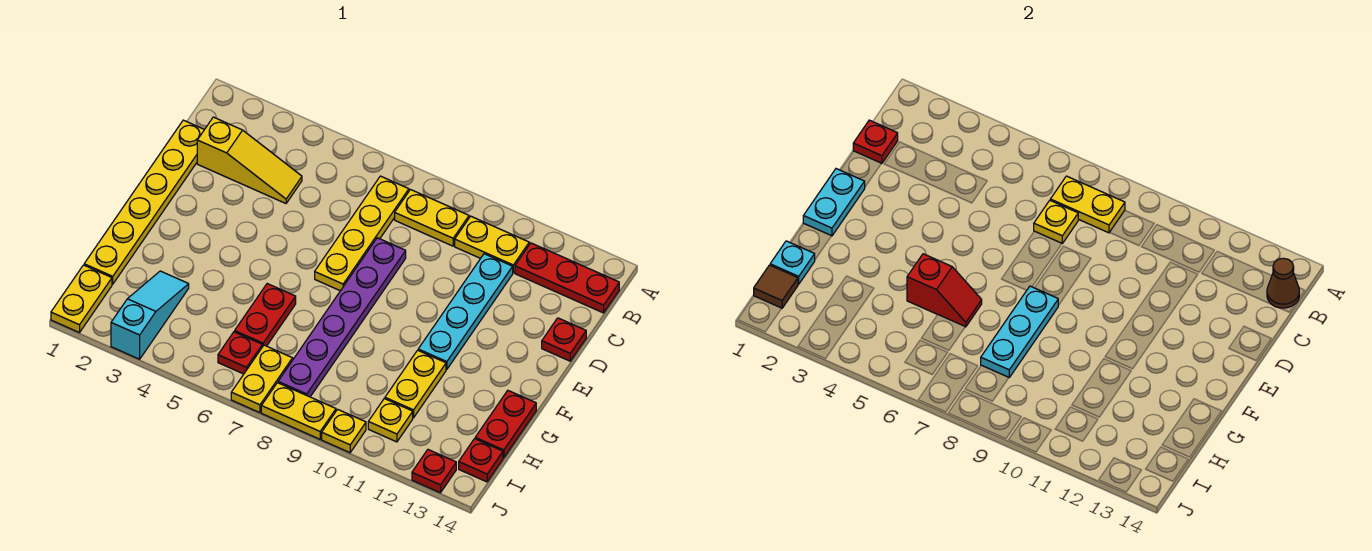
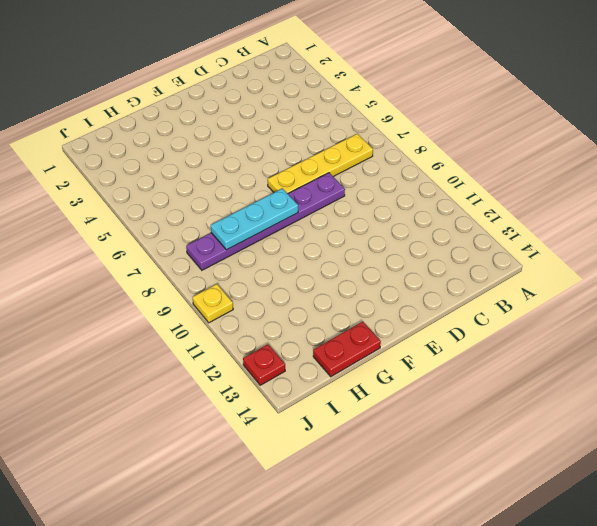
none -> yellow 1x2 plate [395,190,469,246]
none -> yellow 1x2 plate [455,216,529,273]
none -> red 1x3 plate [515,243,619,313]
none -> yellow 1x6 plate [84,120,204,284]

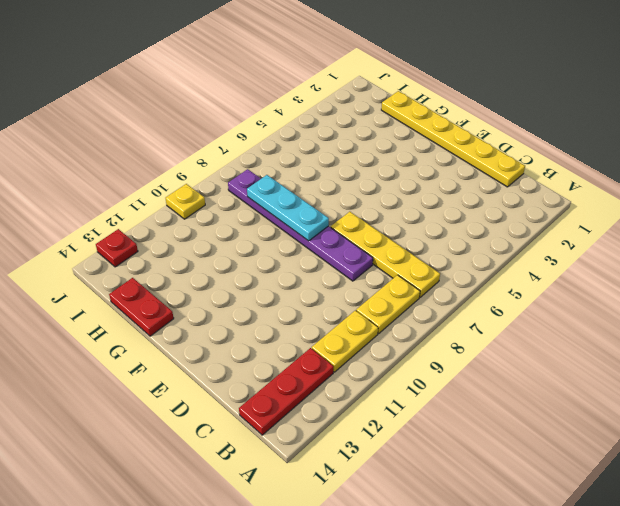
none -> yellow 1x3 slope [197,117,302,203]
none -> cyan 1x4 plate [418,254,513,369]
none -> red 1x1 plate [542,318,586,361]
none -> red 1x2 plate [235,284,296,347]

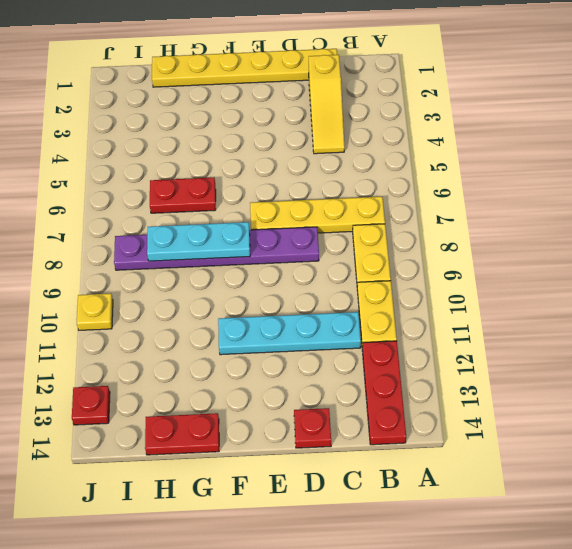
none -> yellow 1x2 plate [385,350,446,418]
none -> cyan 1x3 slope [111,271,189,359]
none -> yellow 1x2 plate [51,265,112,333]
none -> red 1x1 plate [218,332,262,374]

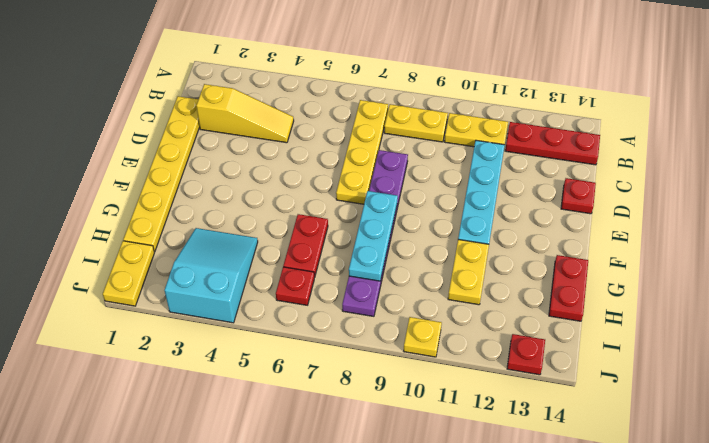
cyan 2x3 slope [165,228,258,323] -> cyan 1x3 slope [111,271,189,359]
none -> yellow 1x2 plate [231,345,293,413]
none -> yellow 1x1 plate [368,399,413,442]
none -> red 1x1 plate [459,439,503,482]
none -> yellow 1x2 plate [261,383,336,439]

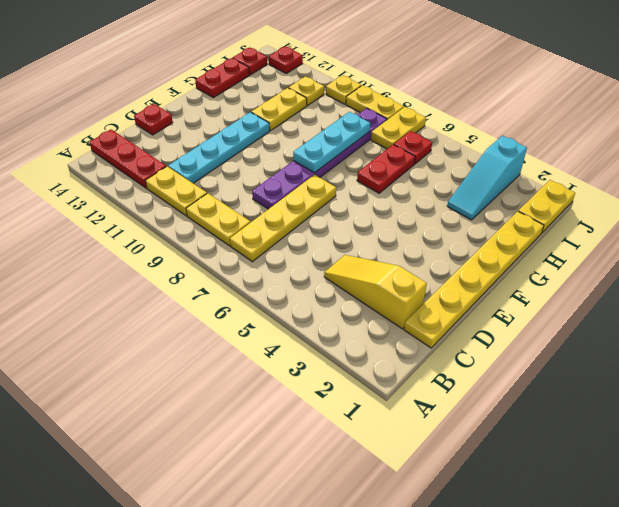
none -> yellow 1x2 plate [1050,176,1125,233]
none -> brown 1x1 cone [1267,258,1299,308]
none -> red 1x1 plate [853,120,898,164]
none -> yellow 1x1 plate [1034,201,1078,243]

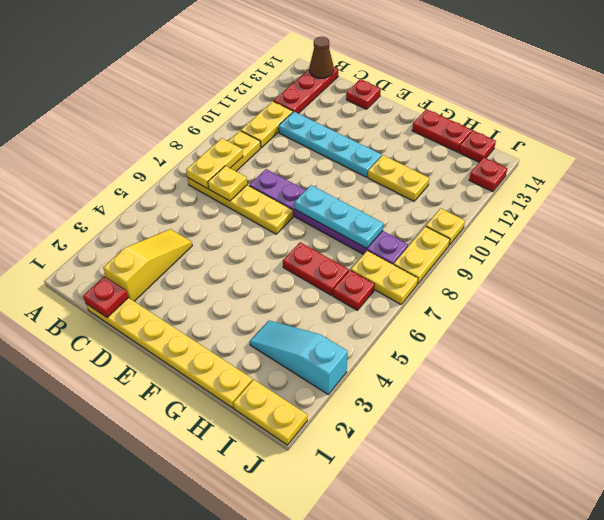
none -> yellow 1x1 plate [368,399,413,442]
none -> cyan 1x2 plate [803,169,865,236]
none -> red 1x2 slope [907,254,982,327]
none -> cyan 1x1 plate [770,241,815,284]

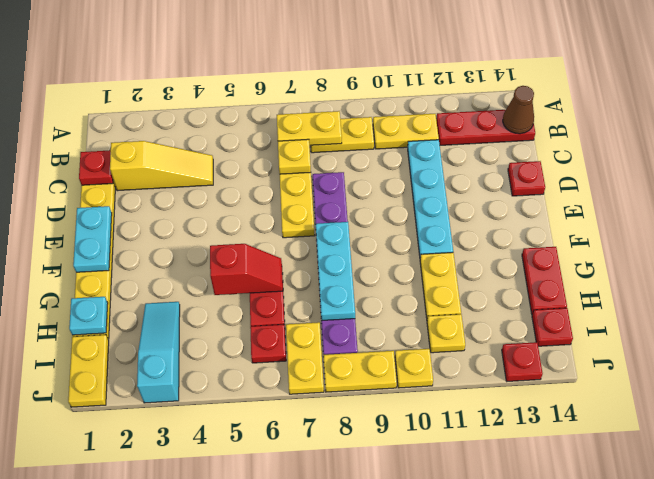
none -> brown 1x1 tile [754,265,798,308]

